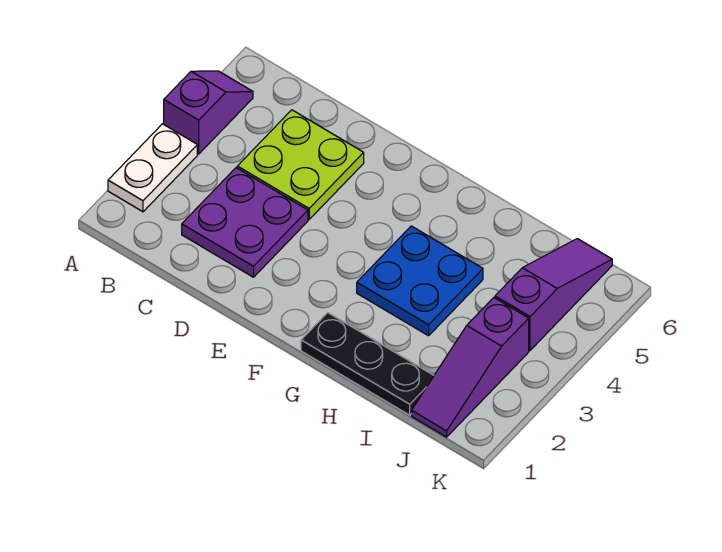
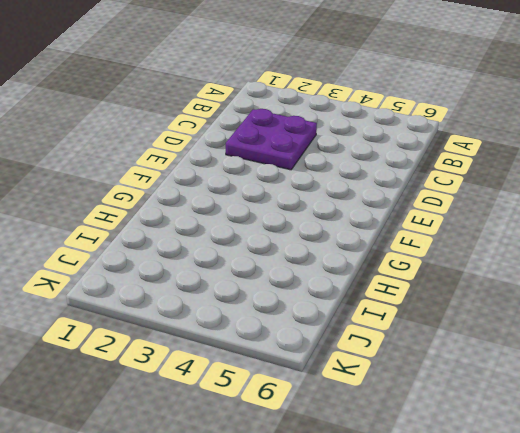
none -> white 1x2 plate [108,124,197,212]
none -> purple 1x2 slope [164,71,253,154]

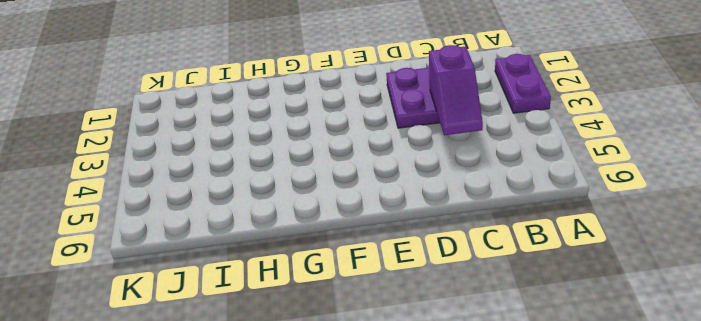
purple 1x2 plate [495,54,551,113] -> white 1x2 plate [108,124,197,212]
purple 1x2 slope [429,45,483,135] -> purple 1x2 slope moved to [164,71,253,154]
none -> lime 2x2 plate [237,110,364,219]
none -> black 1x3 plate [301,313,434,415]

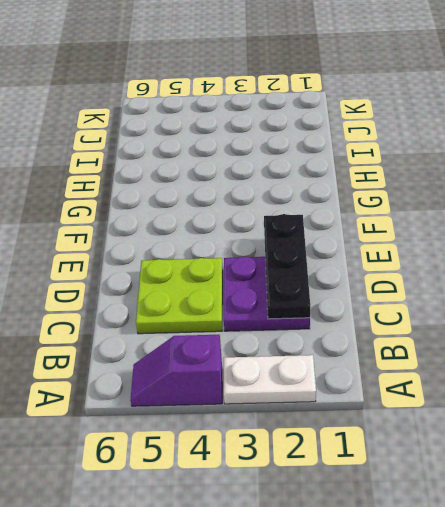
black 1x3 plate [264,214,310,319] -> black 1x3 plate moved to [301,313,434,415]
none -> blue 2x2 plate [357,226,483,336]
none -> purple 1x3 slope [412,298,529,437]

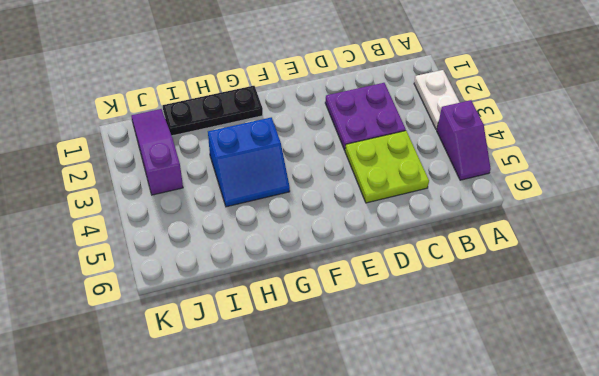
blue 2x2 slope [208,117,290,207] -> blue 2x2 plate [357,226,483,336]
none -> purple 1x3 slope [495,239,612,350]

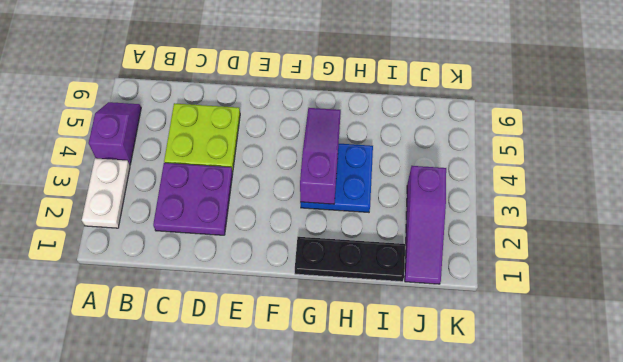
purple 1x3 slope [300,108,341,204] -> purple 1x3 slope moved to [495,239,612,350]

